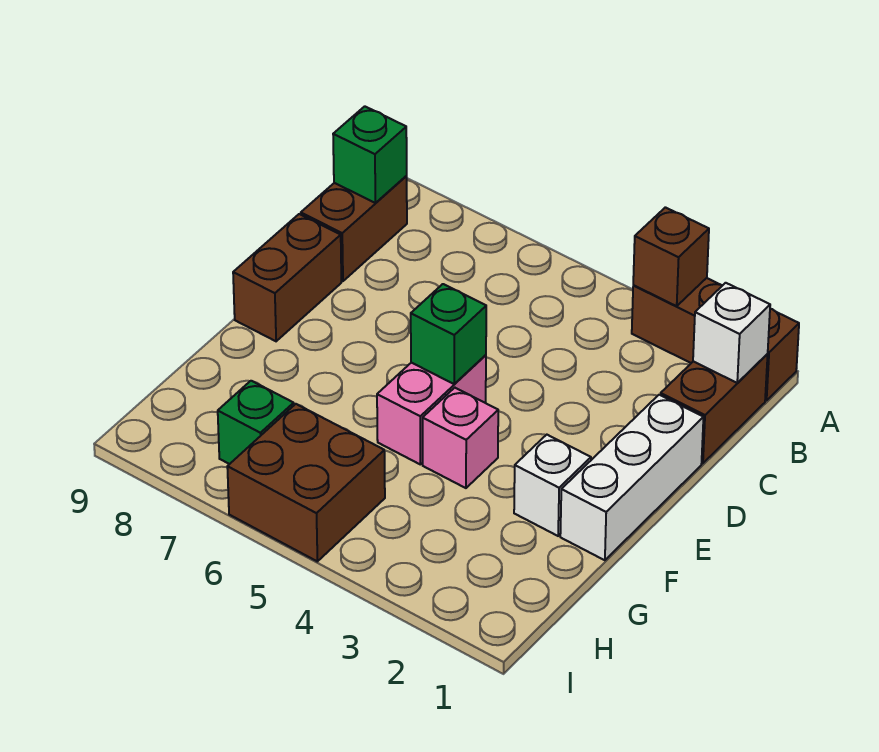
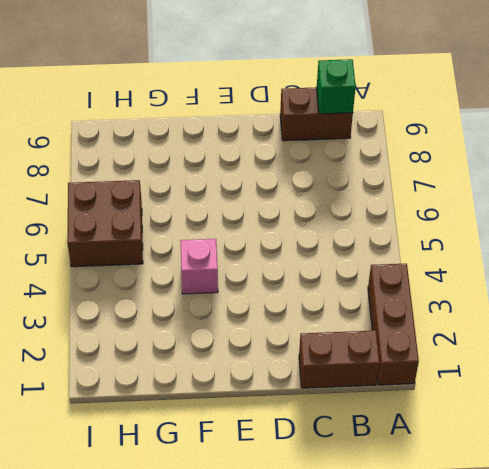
none -> white 1x3 brick [560,395,703,560]
none -> brown 1x2 brick [233,214,341,341]
none -> pink 1x2 brick [377,355,486,464]

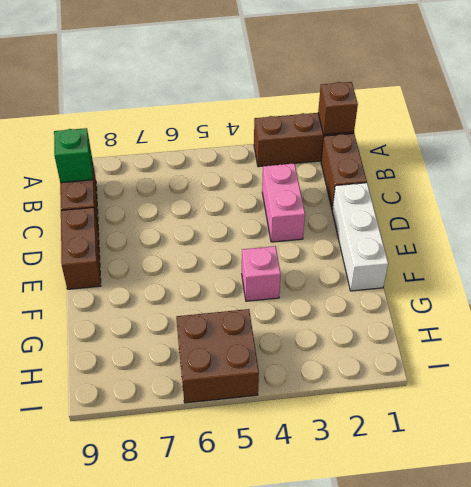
brown 1x1 brick [318,82,358,135] -> brown 1x1 brick moved to [633,207,709,306]
pink 1x2 brick [262,163,305,242] -> pink 1x2 brick moved to [377,355,486,464]
none -> white 1x1 brick [514,435,591,536]
none -> green 1x1 brick [218,381,294,464]
none -> white 1x1 brick [693,283,770,383]

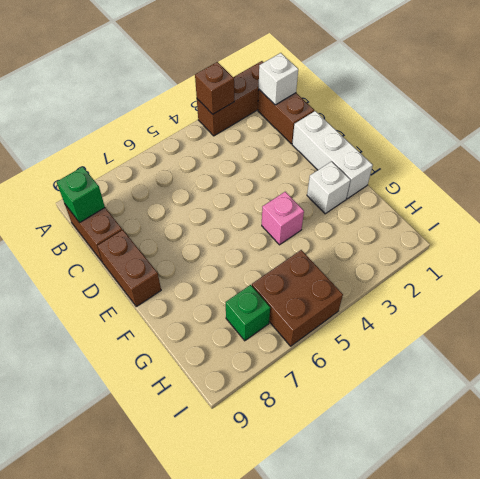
none -> pink 1x2 brick [377,355,486,464]
none -> green 1x1 brick [411,284,486,384]

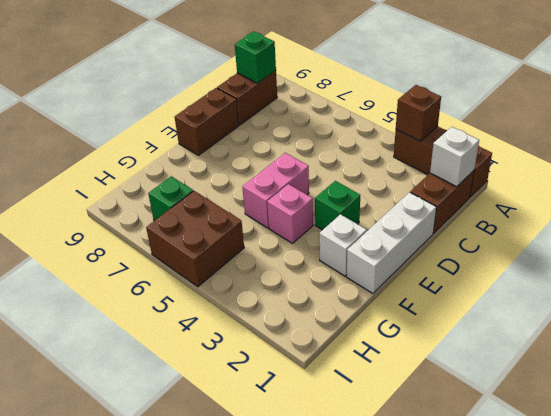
green 1x1 brick [315,181,360,230] -> green 1x1 brick moved to [411,284,486,384]

